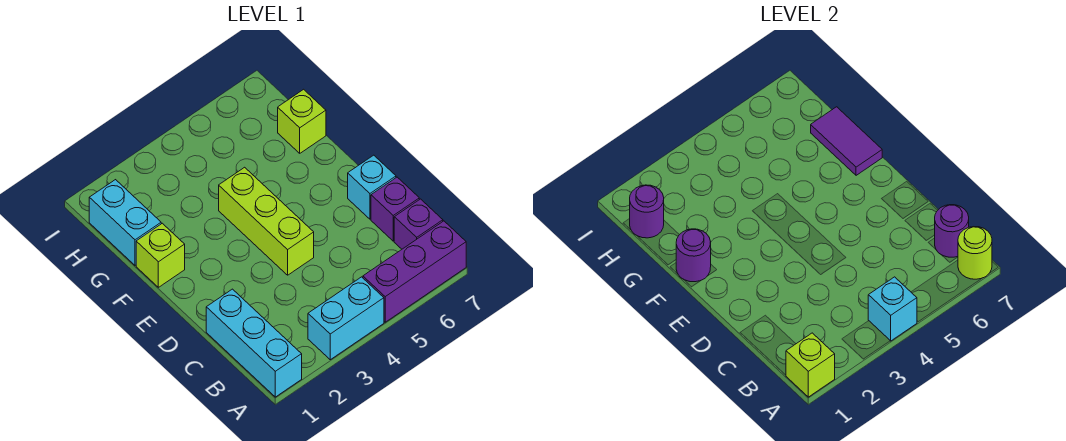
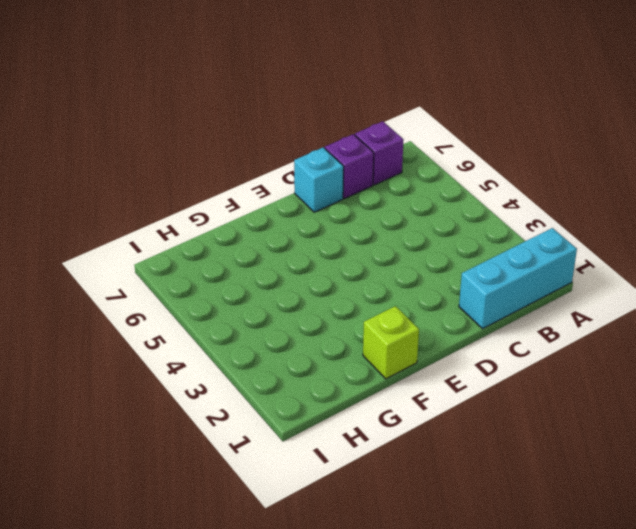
none -> cyan 1x2 brick [308,277,384,360]
none -> purple 1x3 brick [363,221,466,322]
none -> lime 1x3 brick [219,167,314,275]

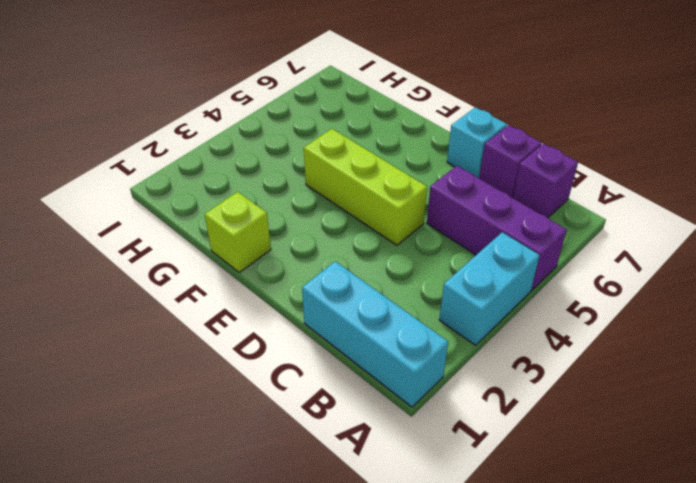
purple 1x3 brick [427,166,567,290] -> purple 1x3 brick turned to [363,221,466,322]
none -> cyan 1x2 brick [89,180,161,265]
none -> lime 1x1 brick [278,89,326,153]
none -> lime 1x1 brick [786,333,835,397]

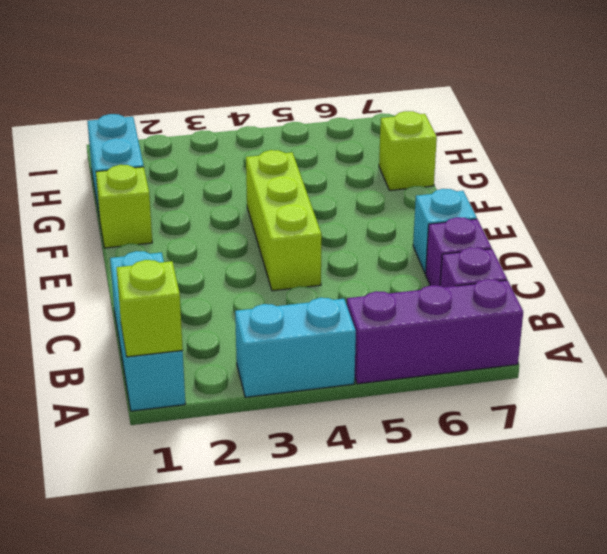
none -> cyan 1x1 brick [868,277,917,341]
none -> lime 1x1 round brick [958,227,992,279]
none -> purple 1x1 round brick [935,205,969,257]

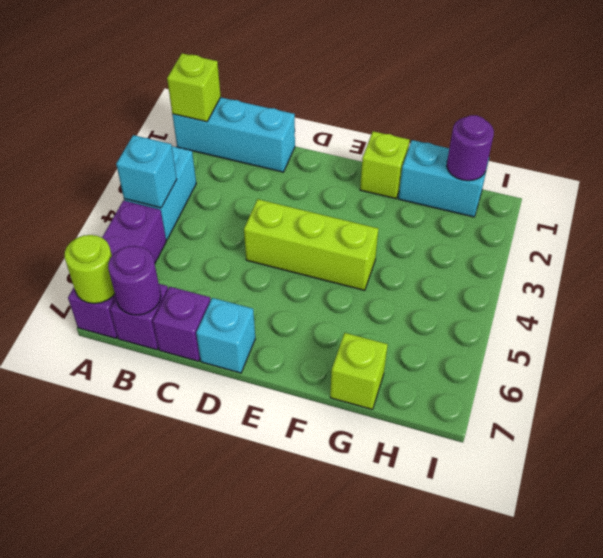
none -> purple 1x1 round brick [676,229,711,282]
none -> purple 1x2 tile [811,107,882,175]

